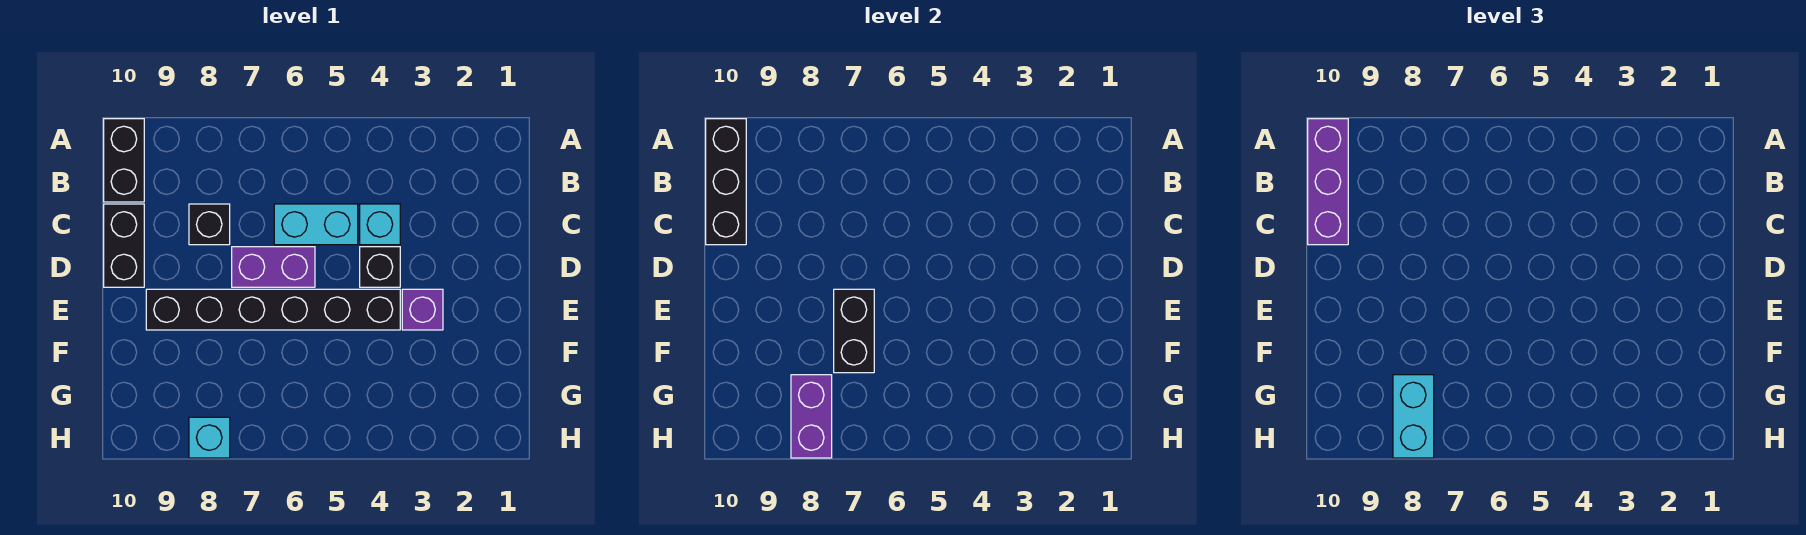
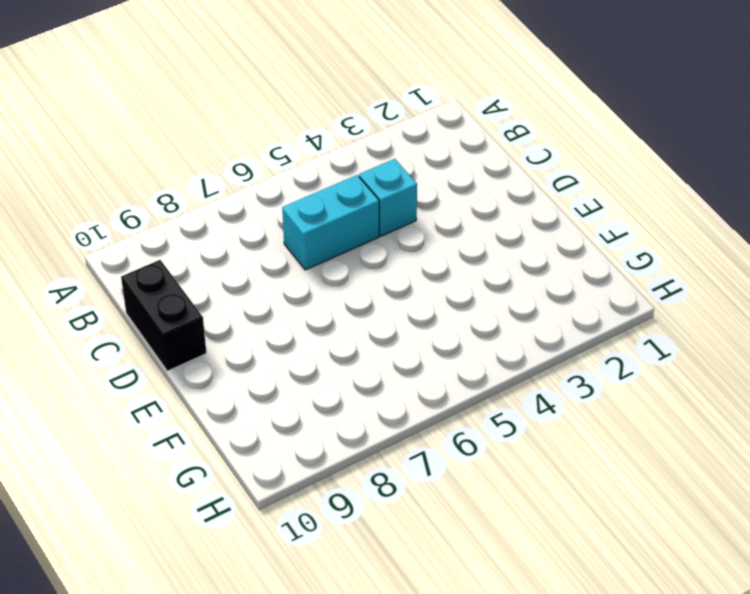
none -> black 1x2 brick [104,119,144,202]
none -> black 1x1 brick [189,204,230,245]
none -> black 1x1 brick [360,247,400,287]

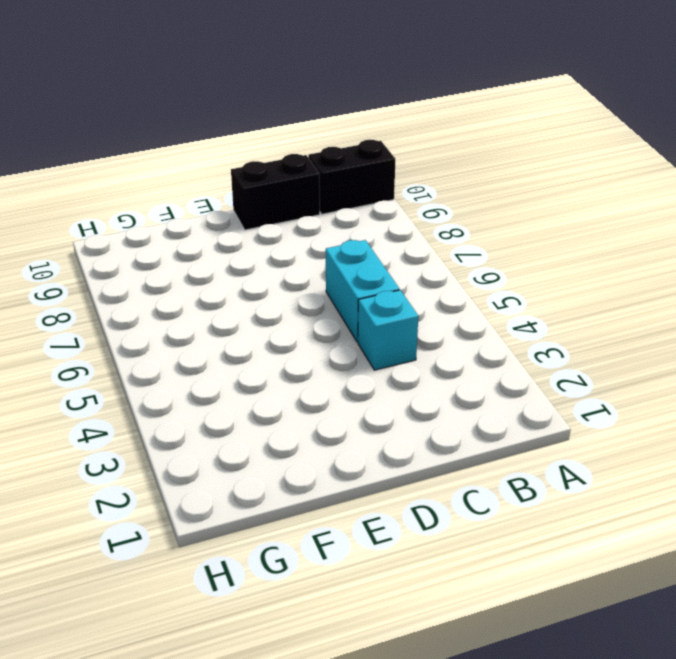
none -> black 1x1 brick [189,204,230,245]
none -> black 1x1 brick [360,247,400,287]
none -> purple 1x2 brick [232,247,315,287]

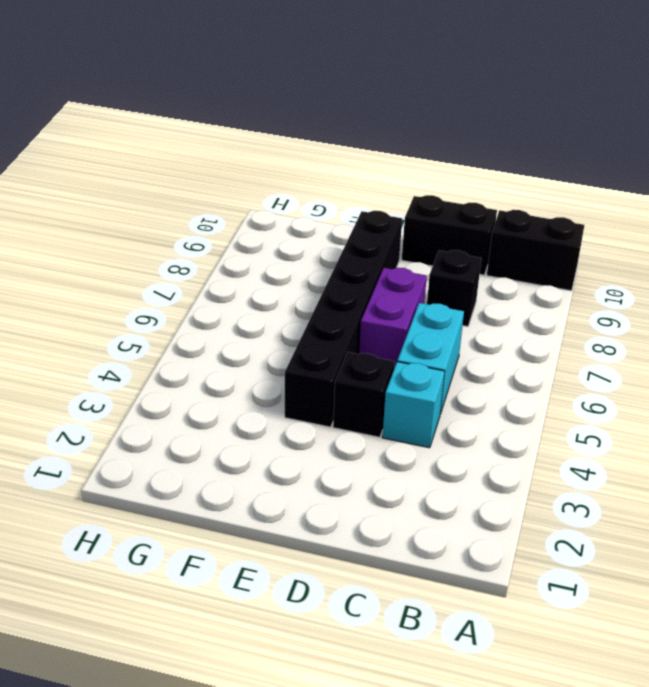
none -> purple 1x1 brick [402,289,443,330]
none -> cyan 1x1 brick [189,417,230,458]
none -> black 1x3 brick [706,119,746,245]

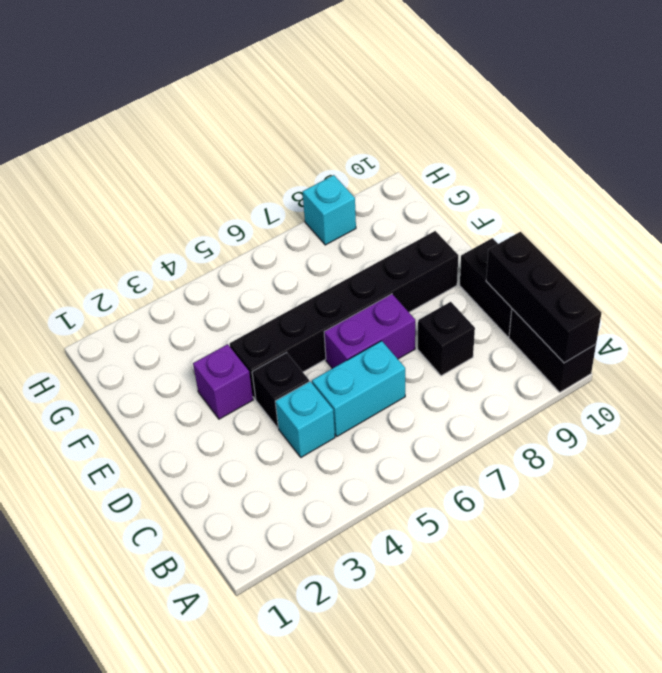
none -> black 1x2 brick [834,289,874,373]
none -> purple 1x2 brick [791,375,832,458]
none -> purple 1x3 brick [1308,119,1348,245]

